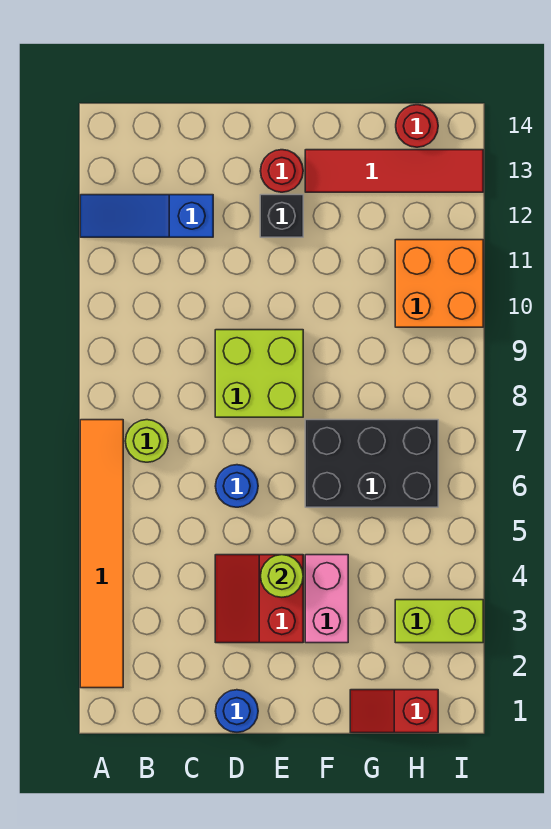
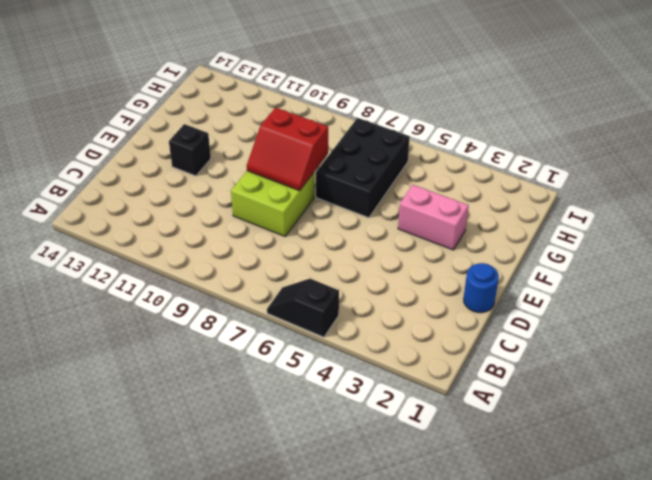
black 1x2 slope [267,279,339,337] -> orange 1x6 tile [80,420,123,688]
red 2x2 slope [247,108,328,191] -> red 2x2 slope moved to [215,555,303,643]
none -> blue 1x3 slope [80,195,213,237]
none -> lime 1x1 round brick [125,420,168,462]
none -> blue 1x1 round brick [215,465,258,507]

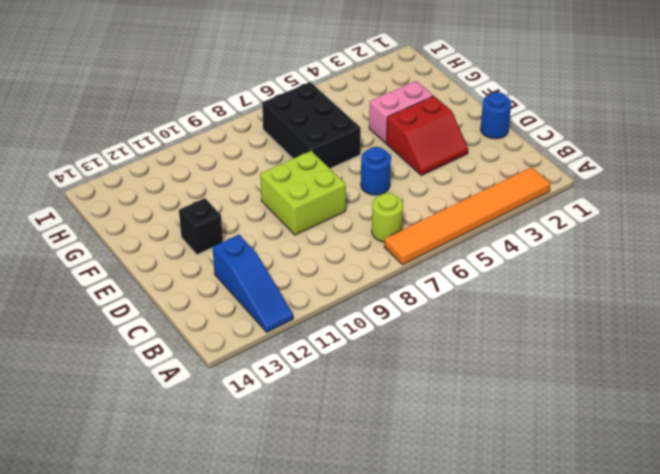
none -> red 1x1 round brick [261,150,303,192]
none -> red 1x4 tile [305,150,483,192]
none -> red 1x2 slope [350,690,438,733]

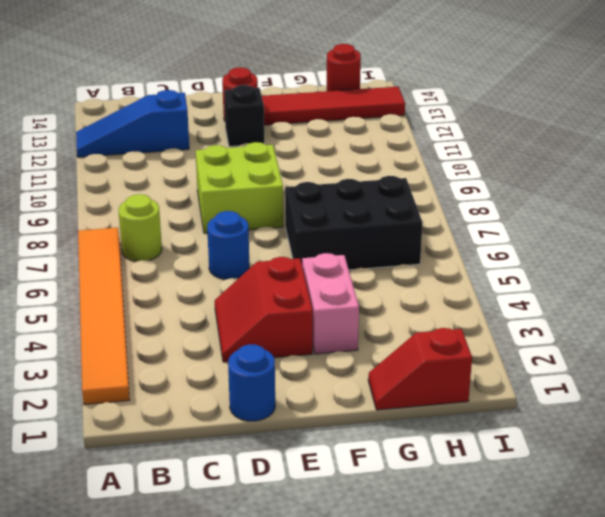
none -> lime 1x2 brick [395,600,483,643]
none -> orange 2x2 brick [395,240,483,327]
none -> lime 1x1 round brick [261,555,303,597]

